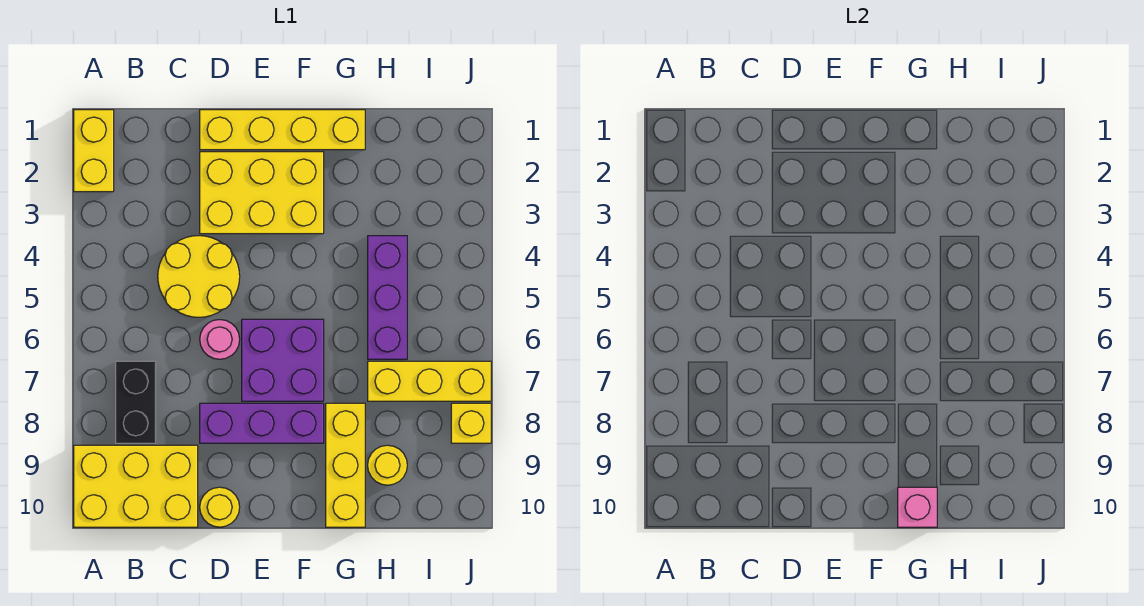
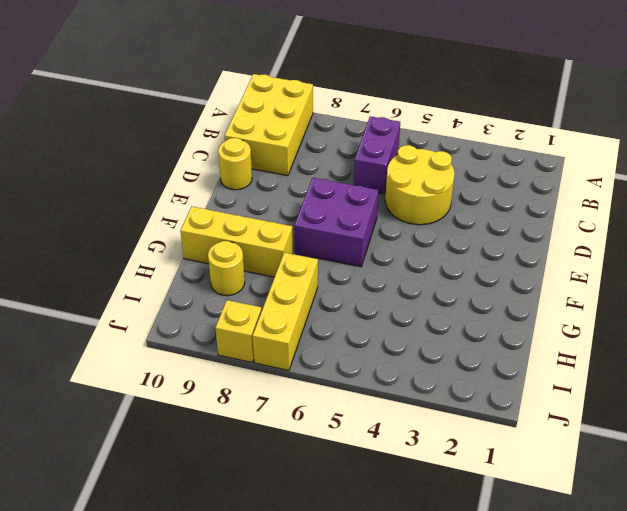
purple 1x2 brick [354,116,400,194] -> none
none -> yellow 1x2 brick [74,110,114,192]
none -> black 1x2 brick [116,361,156,443]
none -> yellow 1x4 brick [200,110,365,150]

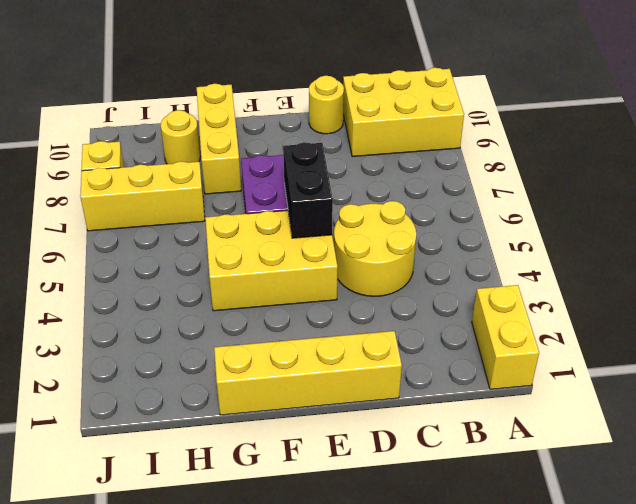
yellow 2x3 brick [205,210,338,311] -> yellow 2x3 brick moved to [200,152,324,234]
black 1x2 brick [283,142,333,238] -> black 1x2 brick moved to [116,361,156,443]
none -> pink 1x1 round brick [200,320,240,359]
none -> purple 1x3 brick [200,403,324,443]
none -> purple 1x3 brick [368,236,407,359]

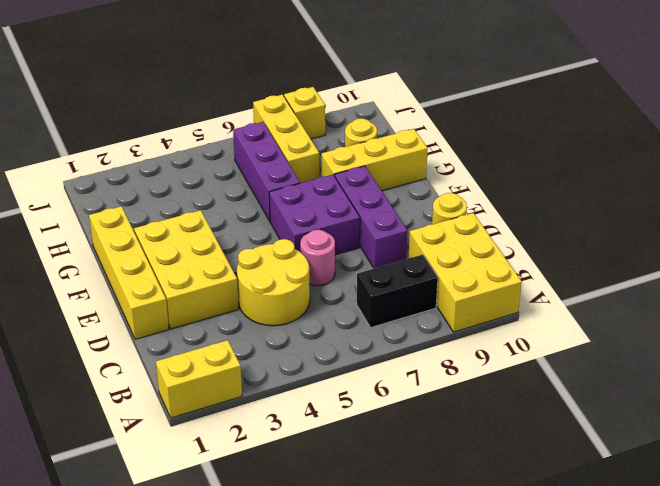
purple 1x3 brick [233,122,300,221] -> purple 1x3 brick turned to [368,236,407,359]
none -> pink 1x1 brick [898,487,937,527]

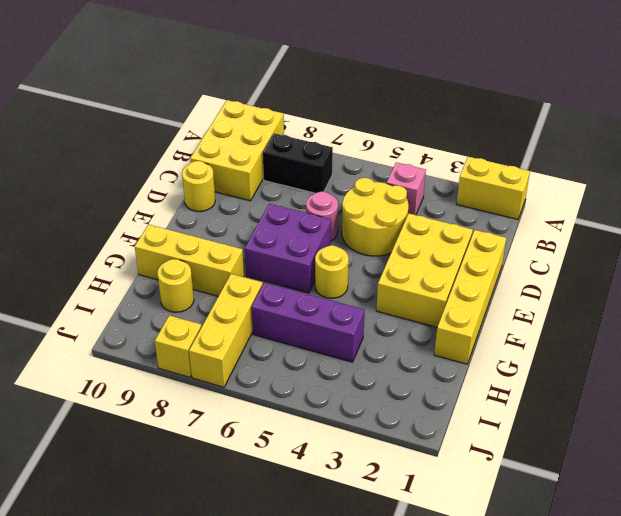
pink 1x1 brick [387,162,426,215] -> pink 1x1 brick moved to [898,487,937,527]
yellow 1x1 round brick [315,246,349,298] -> none
none -> purple 1x3 brick [200,403,324,443]

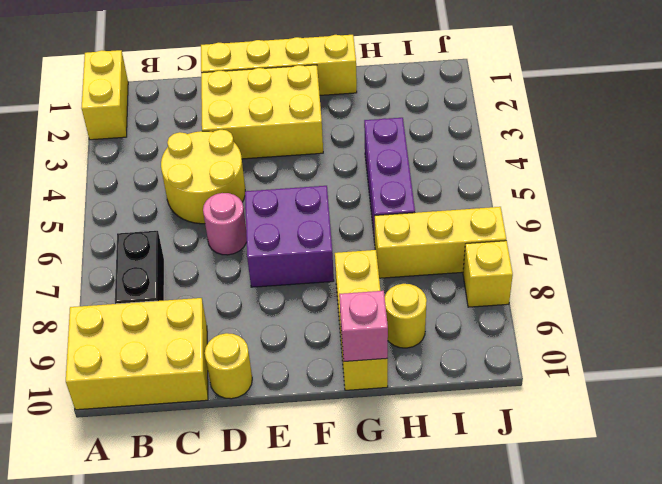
none -> purple 1x3 brick [200,403,324,443]

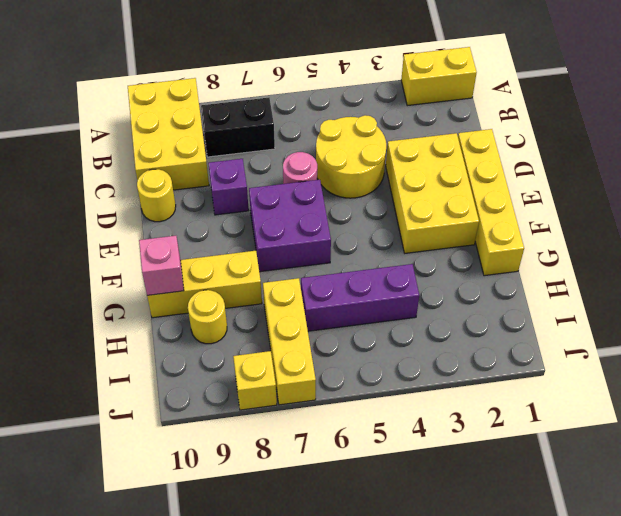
purple 1x1 brick [208,159,249,215] -> purple 1x3 brick [200,403,324,443]

